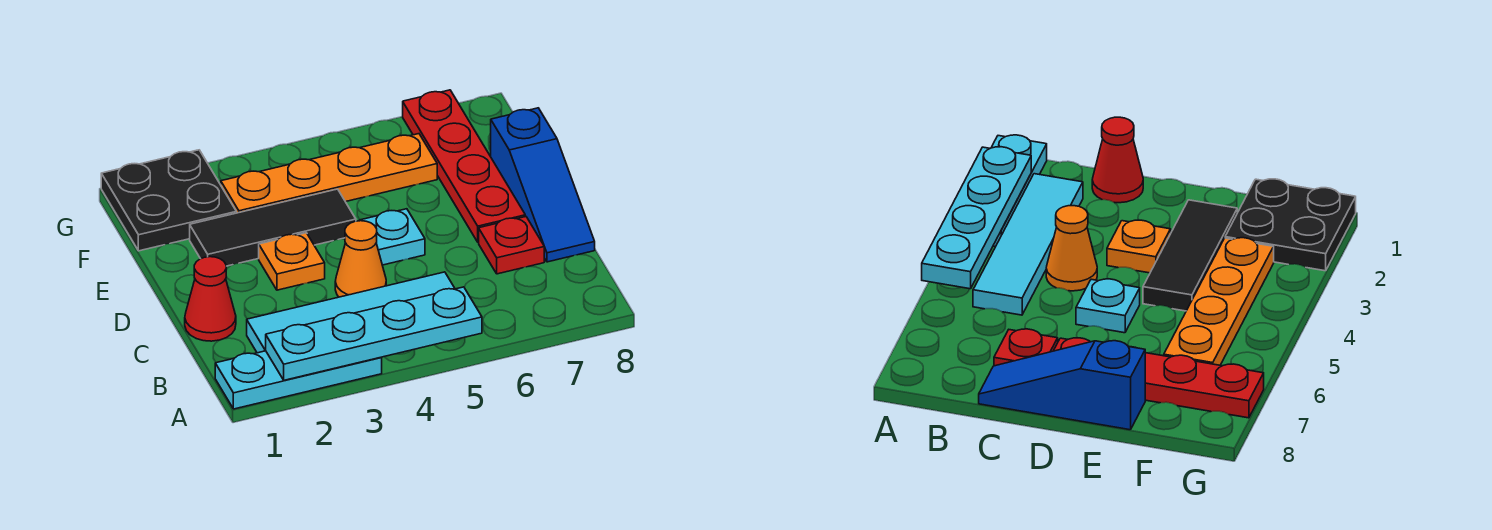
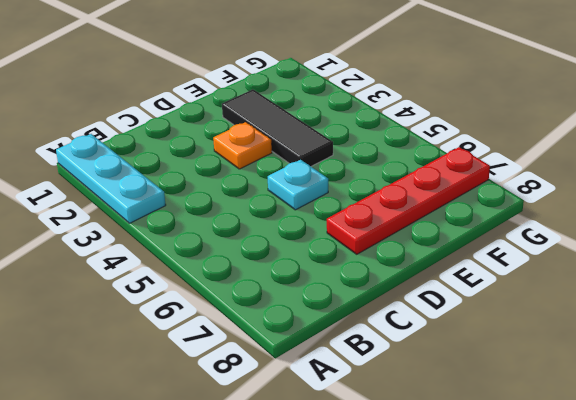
none -> cyan 1x4 tile [247,272,455,353]
none -> red 1x1 cone [185,257,236,341]
none -> orange 1x1 cone [335,221,386,297]

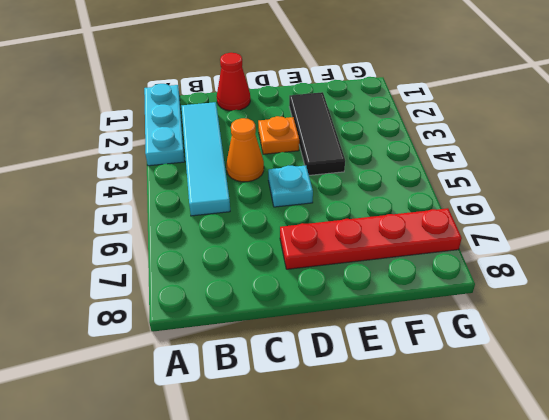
none -> red 1x1 plate [479,217,544,274]
none -> blue 1x3 slope [491,108,595,262]
none -> black 2x2 plate [101,150,236,251]

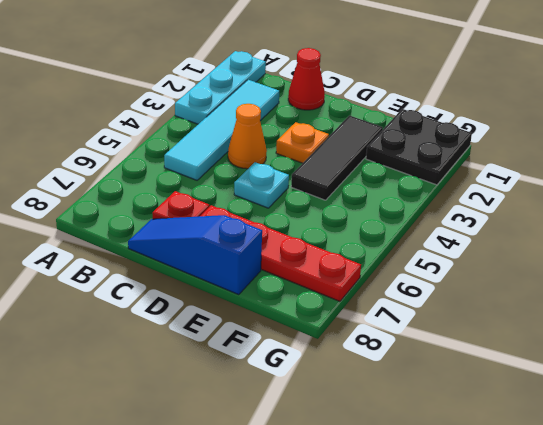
none -> orange 1x4 plate [221,134,437,213]
none -> cyan 1x4 plate [266,287,482,380]

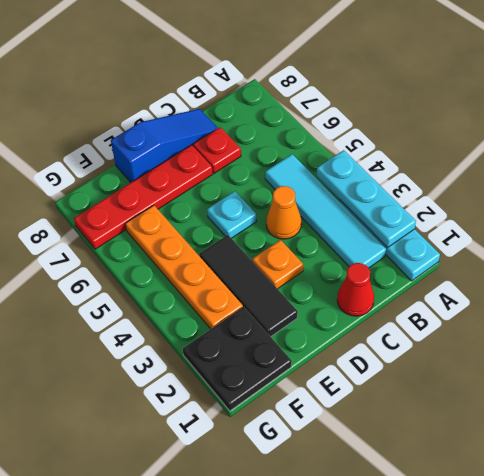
cyan 1x3 plate [317,150,416,248] -> cyan 1x4 plate [266,287,482,380]

